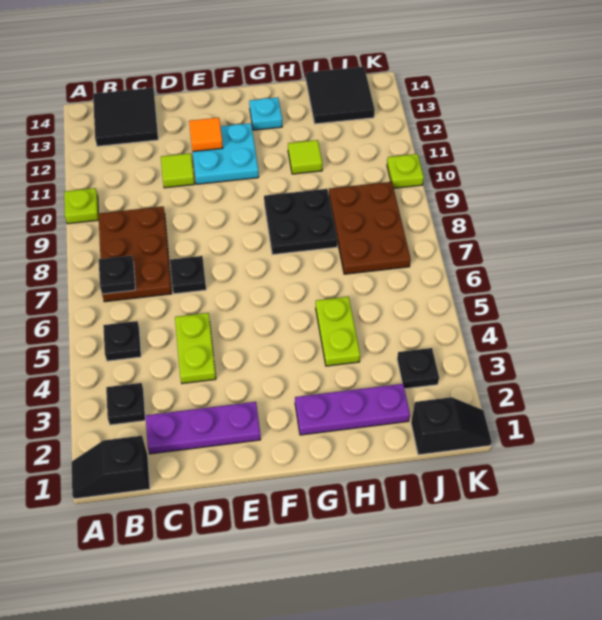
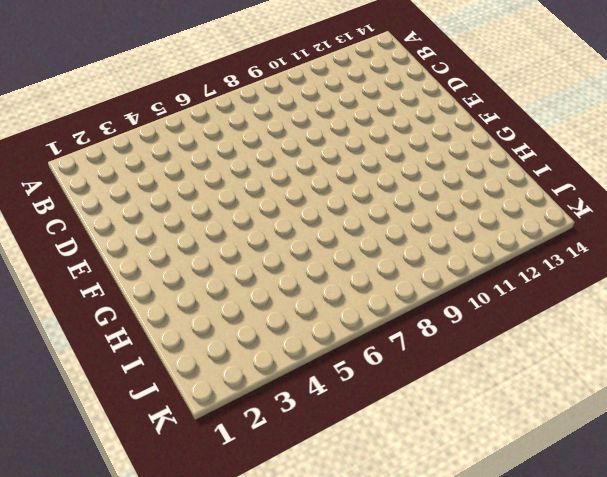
none -> black 1x2 slope [72,436,150,499]
none -> lime 1x1 plate [64,188,99,224]
none -> black 1x1 plate [106,383,145,425]

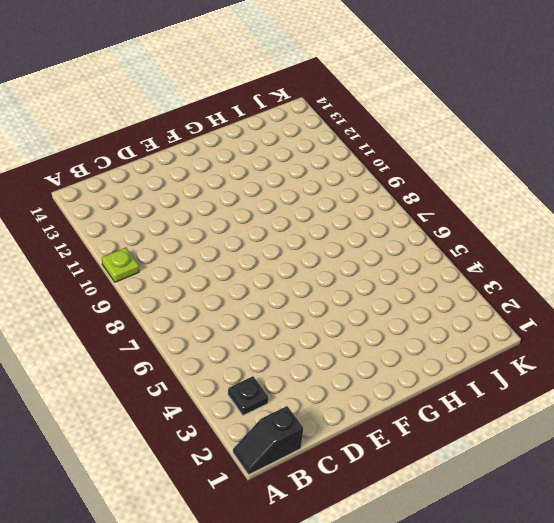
none -> black 1x1 plate [103,321,141,361]
none -> brown 2x3 plate [98,207,172,302]
none -> black 2x2 tile [93,88,158,146]

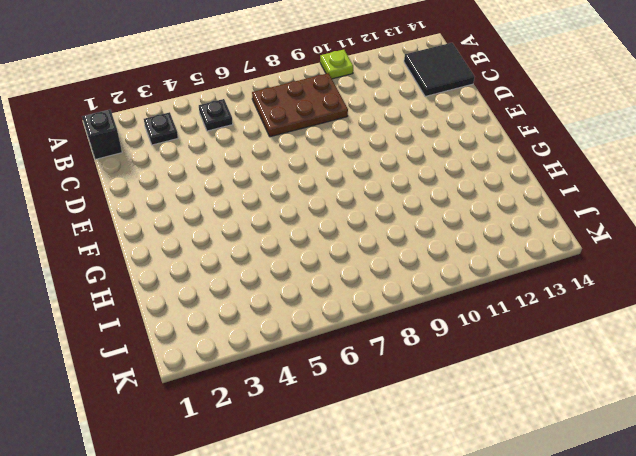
none -> purple 1x3 plate [146,402,261,454]
none -> lime 1x2 plate [175,313,216,384]
none -> black 1x1 plate [170,256,206,294]

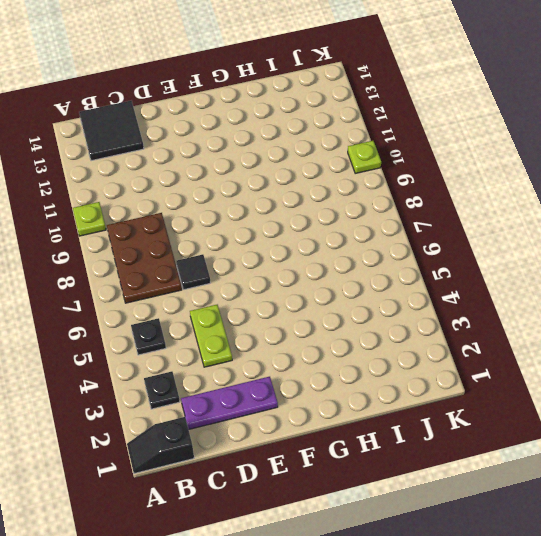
black 1x1 tile [176,254,210,290] -> black 1x1 plate [170,256,206,294]
none -> lime 1x1 tile [161,153,195,188]
none -> cyan 2x2 plate [193,123,259,184]
none -> purple 1x3 plate [295,384,410,435]

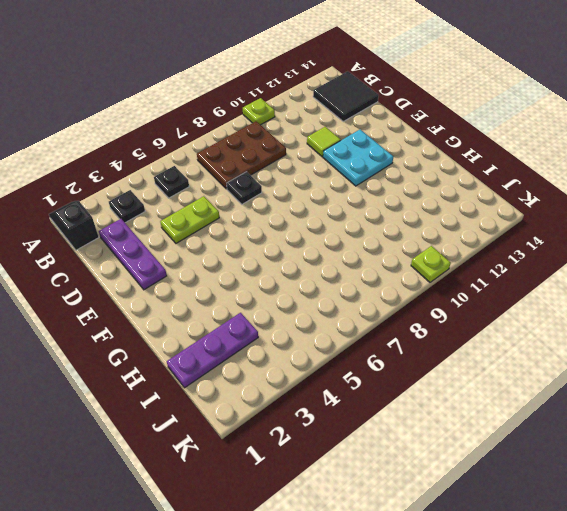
purple 1x3 plate [167,313,258,388] -> purple 1x3 plate turned to [295,384,410,435]
none -> black 2x2 plate [264,189,337,255]
none -> cyan 1x1 plate [249,97,282,130]
none -> lime 1x2 plate [316,297,360,366]

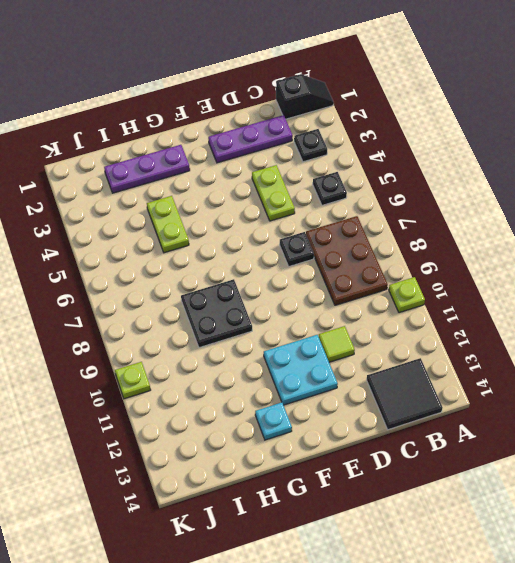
none -> lime 1x1 tile [288,140,322,174]
none -> brown 2x3 plate [329,182,411,274]
none -> black 2x2 tile [306,67,375,124]

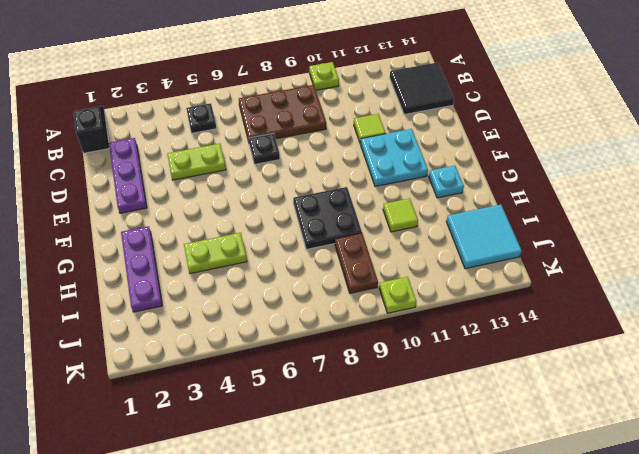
brown 1x2 plate [335,233,378,293] -> brown 2x3 plate [329,182,411,274]
cyan 2x2 tile [446,205,522,269] -> black 2x2 tile [306,67,375,124]
none -> black 1x1 plate [106,383,145,425]
none -> black 1x2 slope [411,397,492,455]
none -> black 1x1 plate [397,348,439,389]

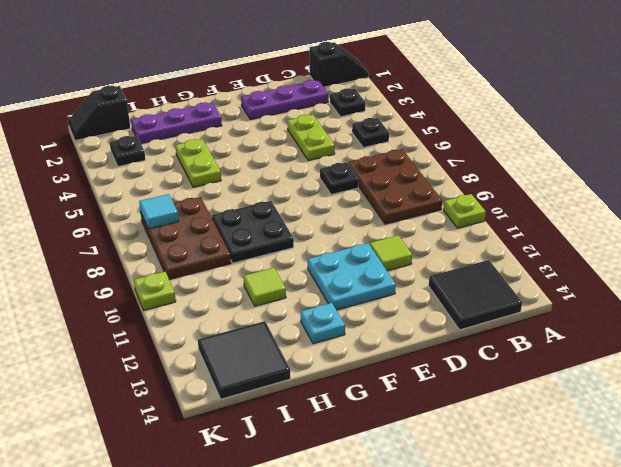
cyan 1x1 tile [139,194,179,229] -> none
none -> black 1x1 plate [99,255,135,294]
none -> orange 1x1 tile [189,118,223,152]

